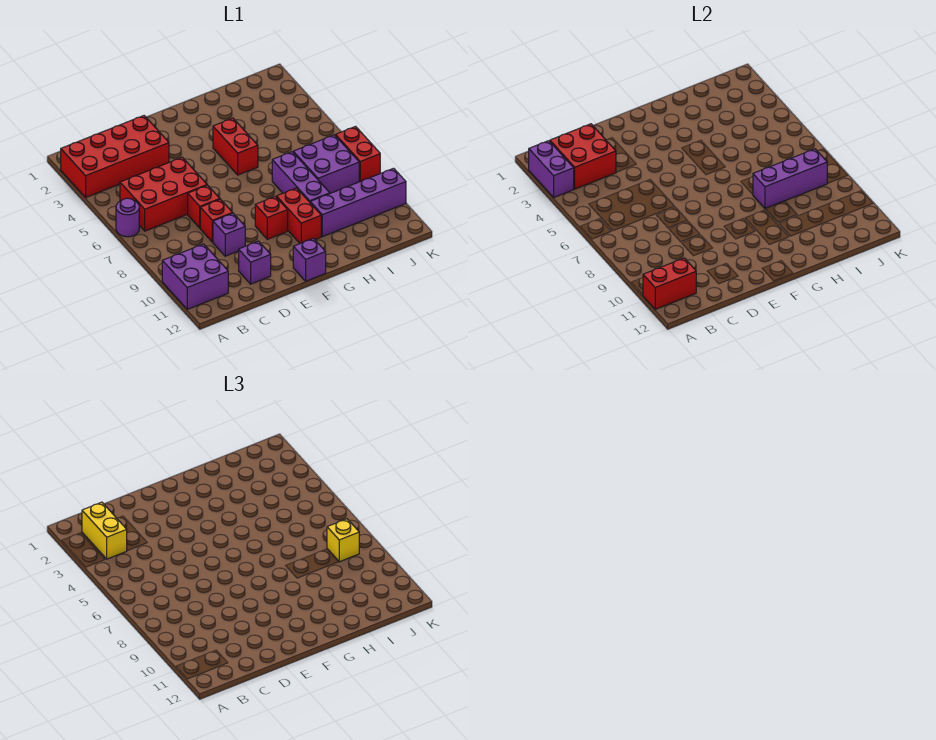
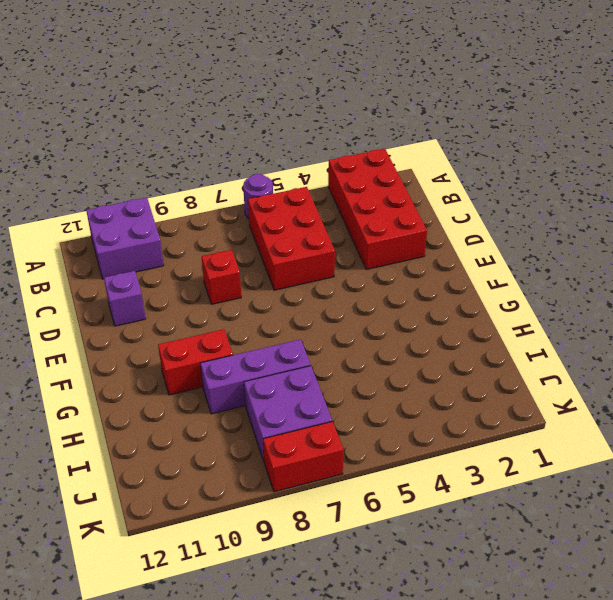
none -> red 1x1 brick [188,185,220,228]
none -> purple 1x1 brick [213,213,245,256]
none -> red 1x1 brick [255,196,288,239]

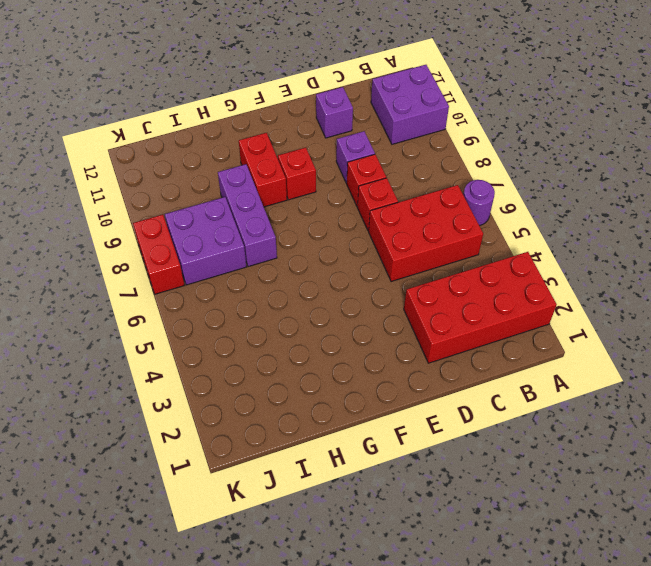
none -> purple 1x1 brick [293,238,326,281]
none -> red 1x2 brick [213,118,258,175]
none -> purple 1x4 brick [310,168,406,237]

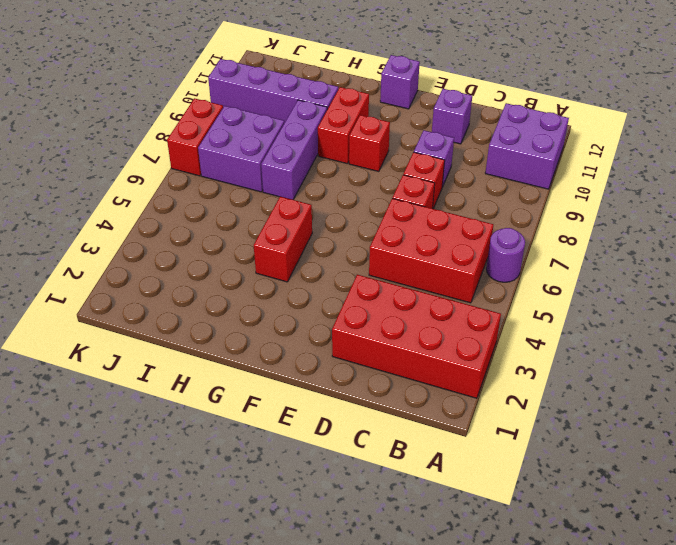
none -> purple 1x2 brick [529,141,574,197]
none -> red 1x2 brick [643,258,696,309]
none -> red 2x2 brick [550,124,616,189]

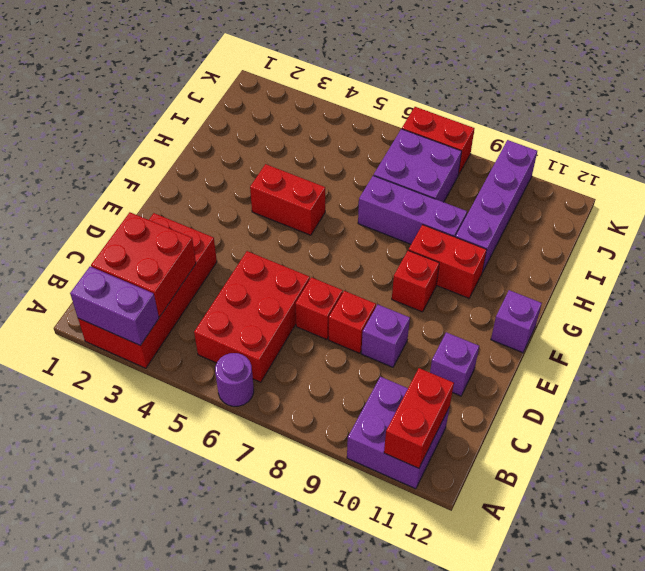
none -> purple 1x3 brick [753,149,827,209]
none -> yellow 1x2 brick [82,502,127,559]
none -> yellow 1x1 brick [327,519,359,562]

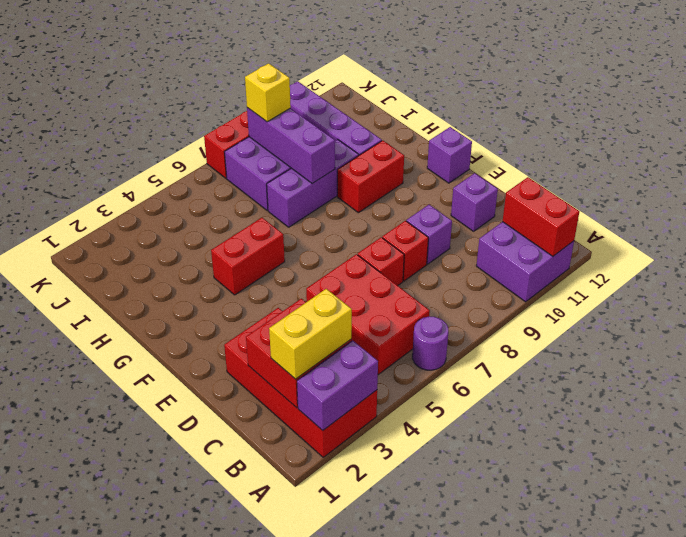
none -> red 1x1 brick [255,196,288,239]

